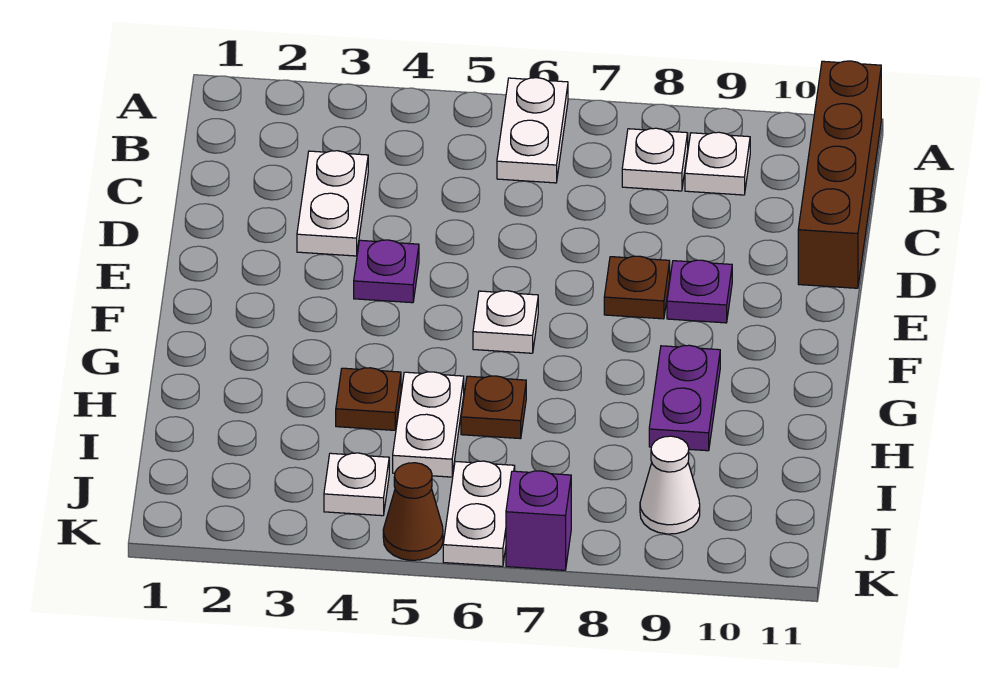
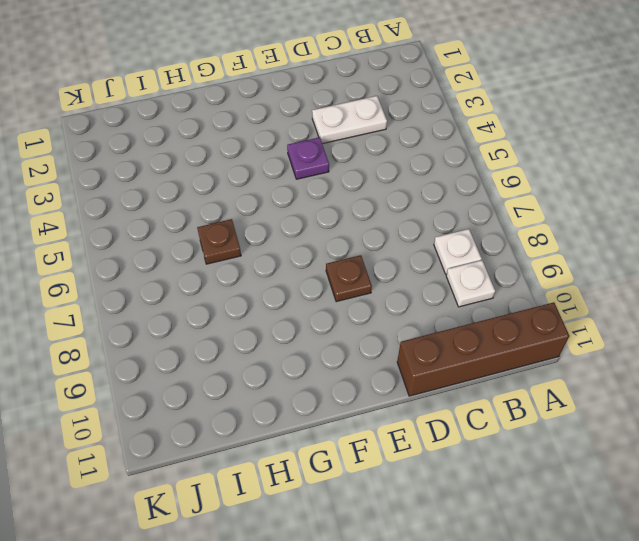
none -> white 1x2 plate [497,78,568,183]
none -> purple 1x1 plate [667,260,732,323]
none -> white 1x1 plate [473,291,538,353]

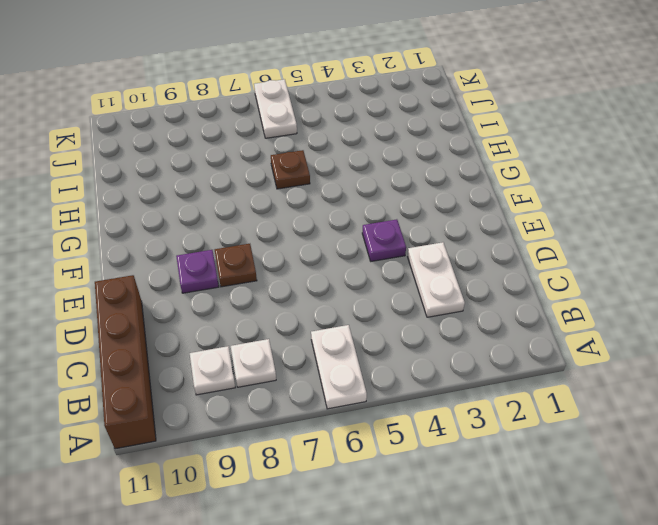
none -> white 1x1 plate [473,291,538,353]
none -> purple 1x2 plate [649,345,720,451]
none -> brown 1x1 plate [336,368,401,430]

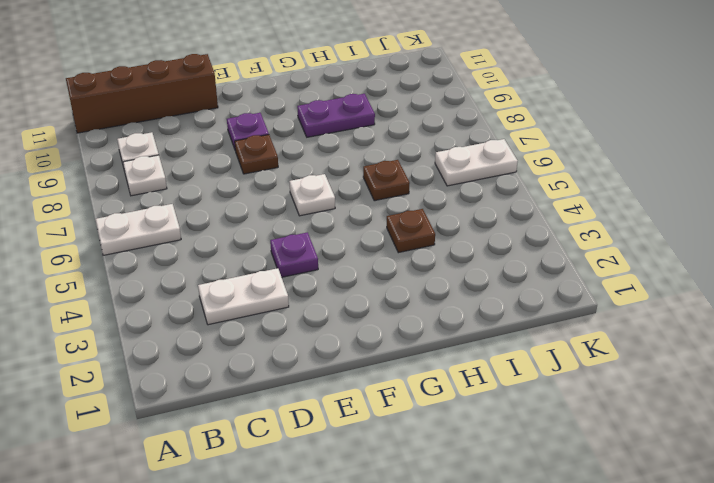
none -> white 1x2 plate [393,372,464,477]
none -> white 1x1 plate [324,453,389,516]
none -> white 1x1 cone [640,436,700,534]

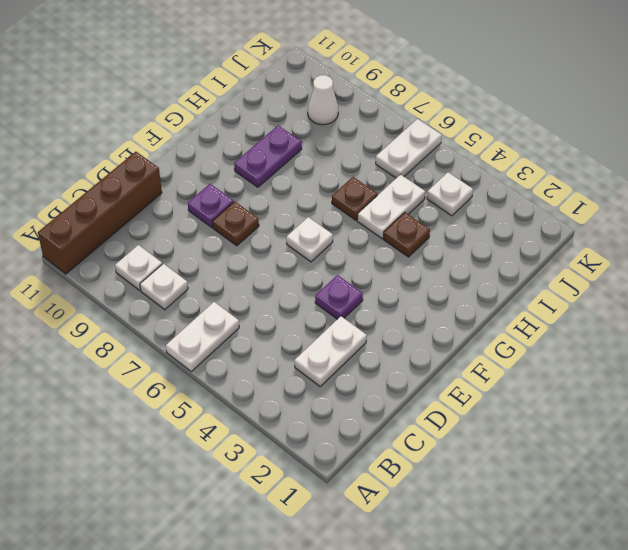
none -> brown 1x1 cone [383,463,443,560]
none -> purple 1x1 brick [506,471,571,570]

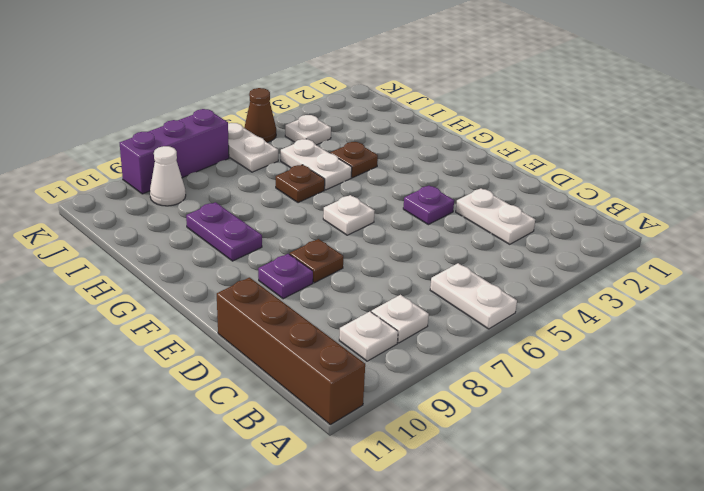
purple 1x3 brick [120,109,229,194] -> purple 1x1 brick [506,471,571,570]

